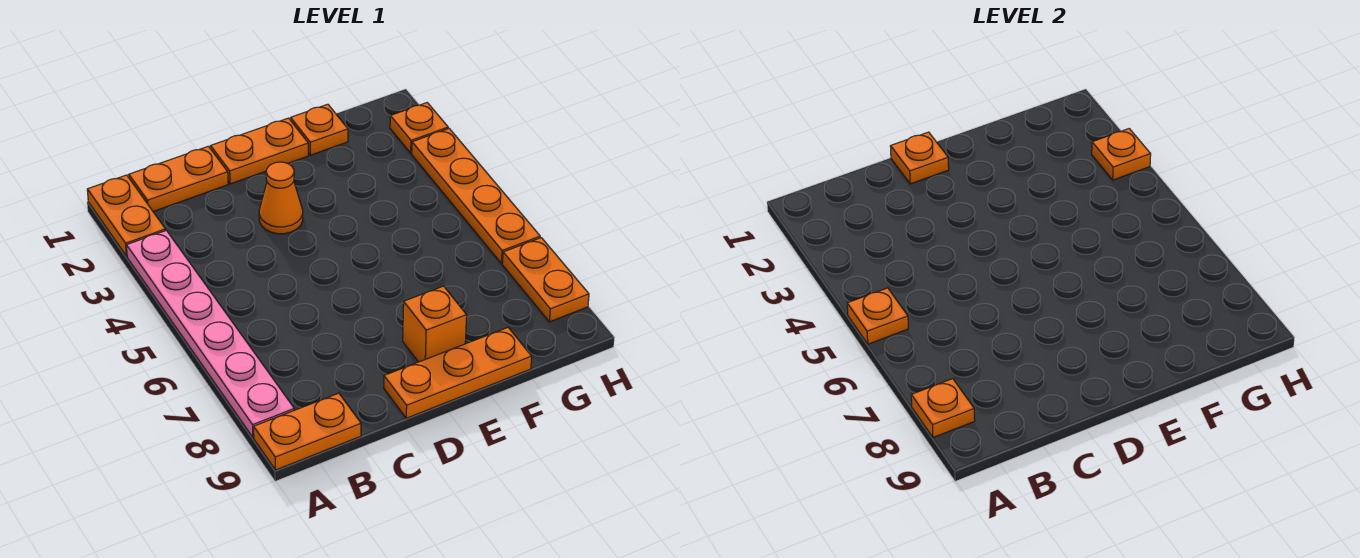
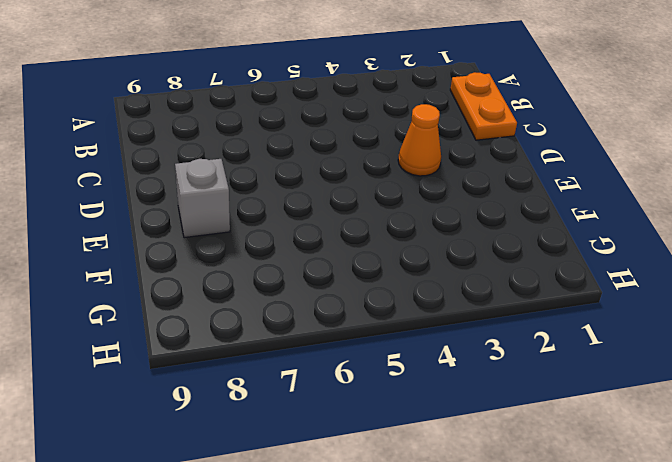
grey 1x1 brick [175,159,230,238] -> orange 1x1 brick [403,286,467,362]
none -> orange 1x2 plate [87,175,166,256]
none -> pink 1x6 plate [127,230,294,438]
none -> orange 1x2 plate [254,393,361,470]

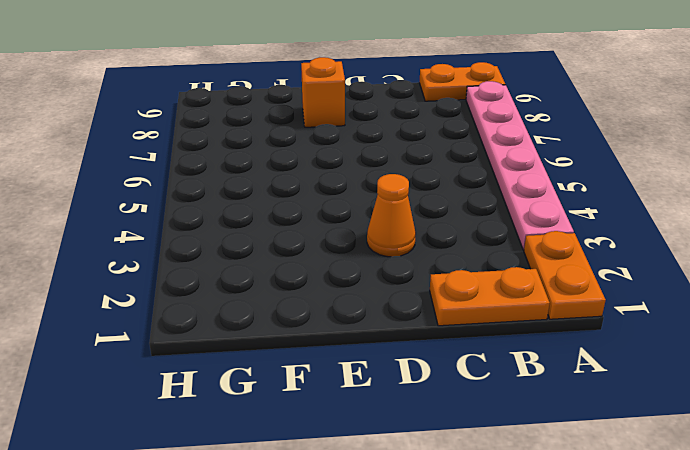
none -> orange 1x2 plate [210,118,309,184]
none -> orange 1x3 plate [384,328,532,418]
none -> orange 1x1 plate [291,104,348,155]

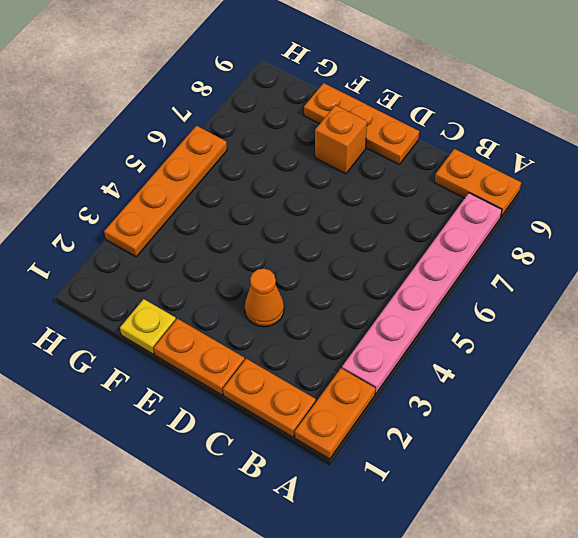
yellow 1x1 plate [120,299,176,354] -> orange 1x1 plate [291,104,348,155]
none -> orange 1x1 plate [390,103,448,153]
none -> orange 1x2 plate [503,238,589,322]
none -> orange 1x1 plate [847,288,908,344]

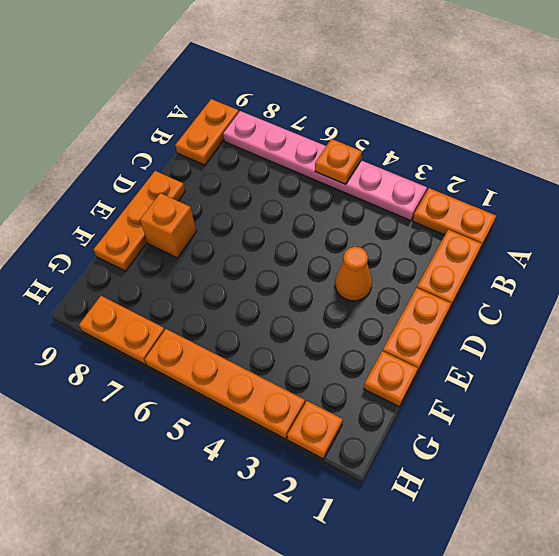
none -> orange 1x1 plate [911,379,975,438]
none -> orange 1x1 plate [890,132,949,184]
none -> orange 1x1 plate [1092,129,1151,180]

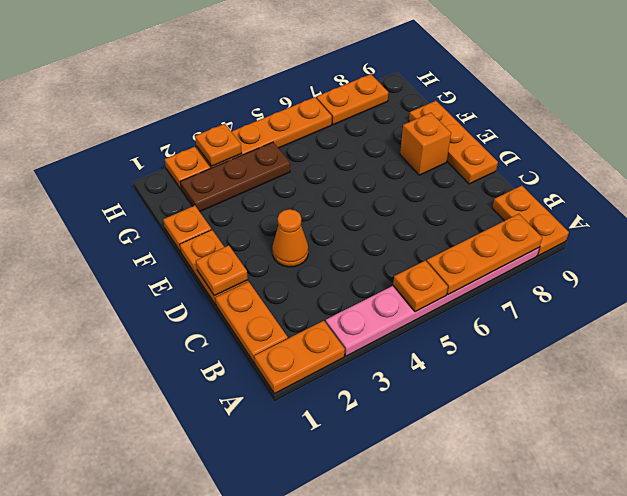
orange 1x3 plate [427,214,542,295] -> orange 1x1 plate [911,379,975,438]
brown 1x3 plate [180,142,290,212] -> none

